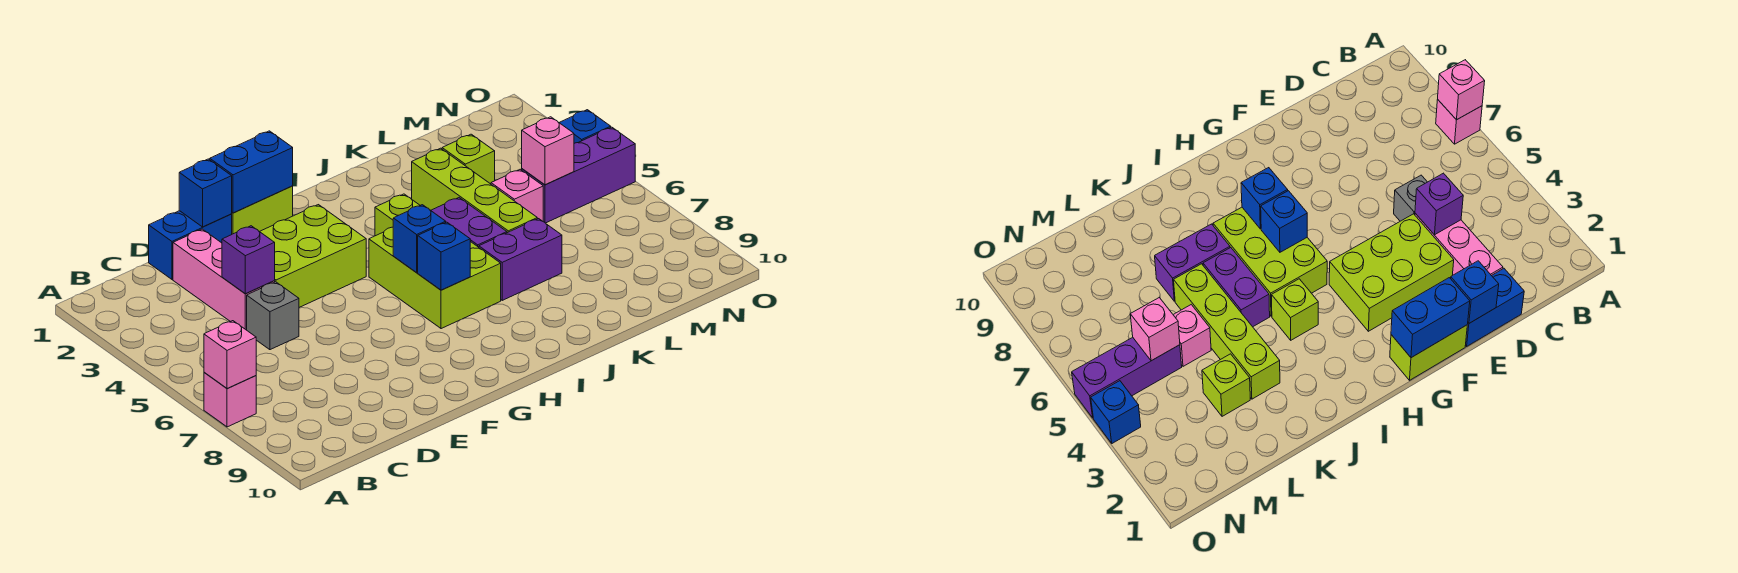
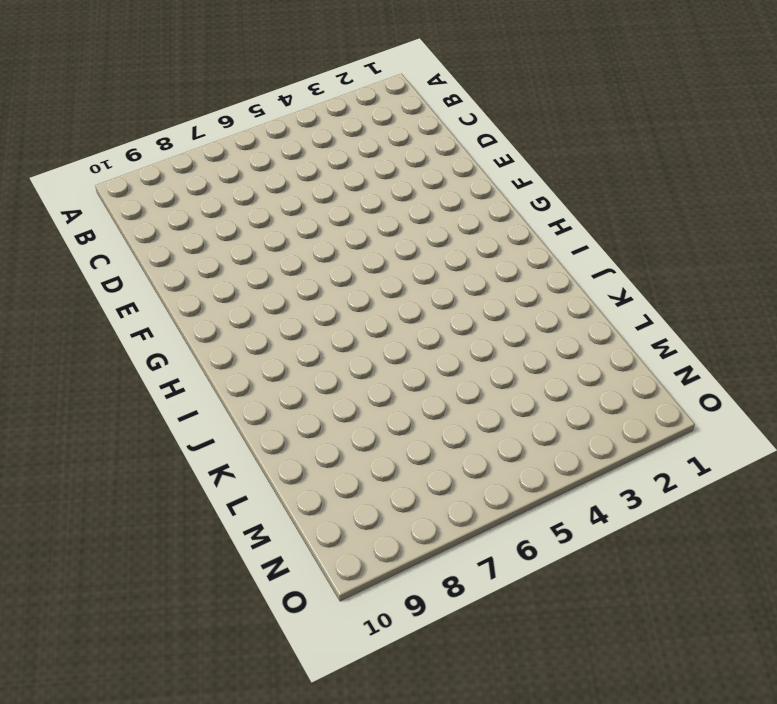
none -> pink 1x1 brick [204,373,256,427]
none -> blue 1x2 brick [149,211,232,279]
none -> pink 1x3 brick [173,229,275,330]

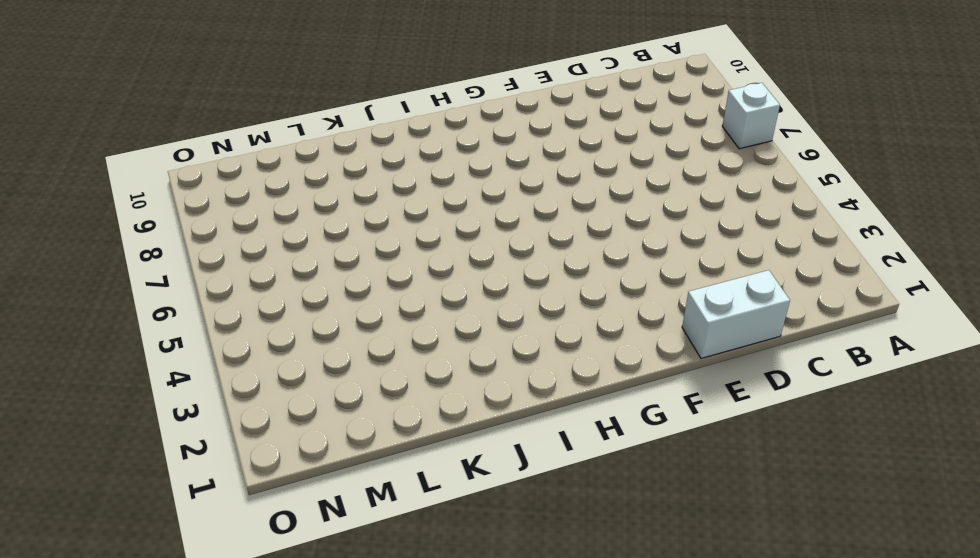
white 1x1 brick [722,83,780,149] -> pink 1x1 brick [204,373,256,427]
white 1x2 brick [682,270,790,358] -> blue 1x2 brick [149,211,232,279]
none -> pink 1x3 brick [173,229,275,330]
none -> grey 1x1 brick [247,282,299,350]
none -> lime 2x3 brick [260,205,366,307]

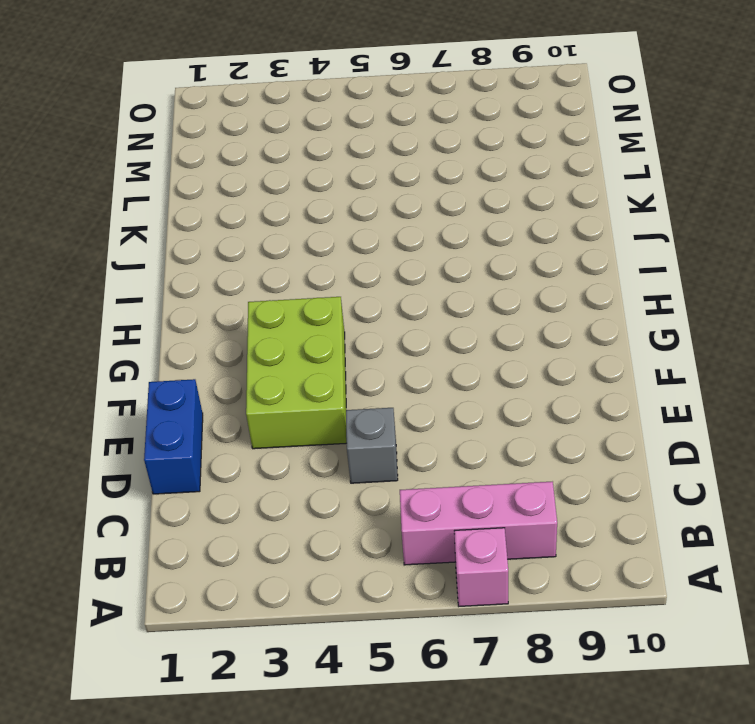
pink 1x3 brick [400,482,557,565] -> pink 1x3 brick moved to [173,229,275,330]
none -> lime 1x2 brick [232,186,293,234]
none -> lime 2x3 brick [369,227,501,329]
none -> lime 1x1 brick [375,194,420,236]

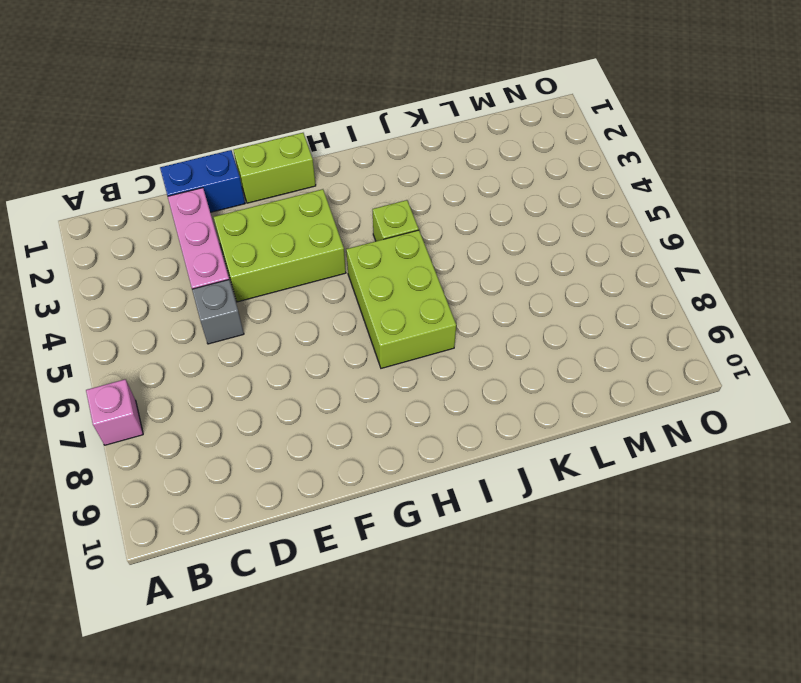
none -> purple 1x2 brick [431,198,507,247]
none -> purple 1x2 brick [479,219,562,300]
none -> lime 1x4 brick [412,148,537,233]

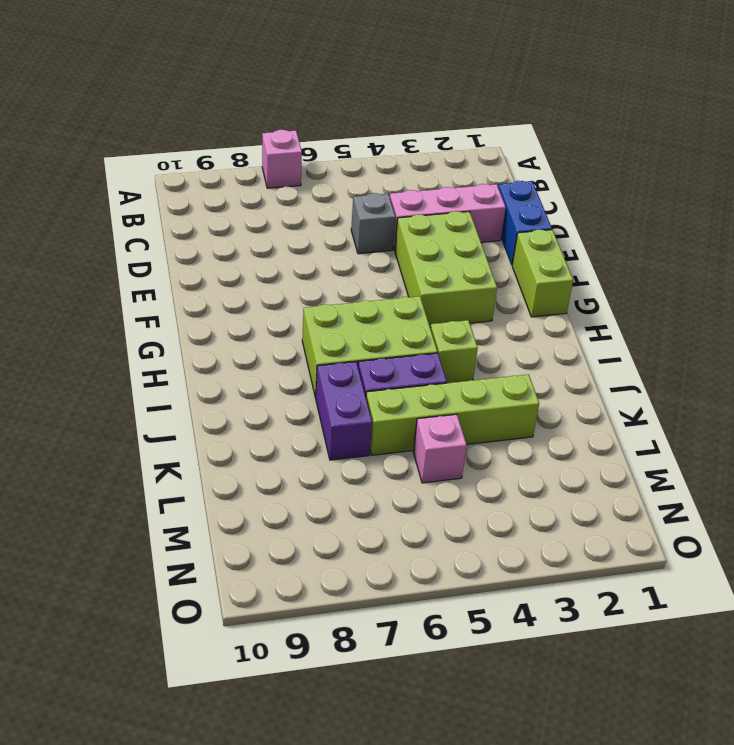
none -> lime 1x1 brick [442,134,495,184]
none -> purple 1x3 brick [522,127,635,223]
none -> blue 1x1 brick [559,110,611,143]

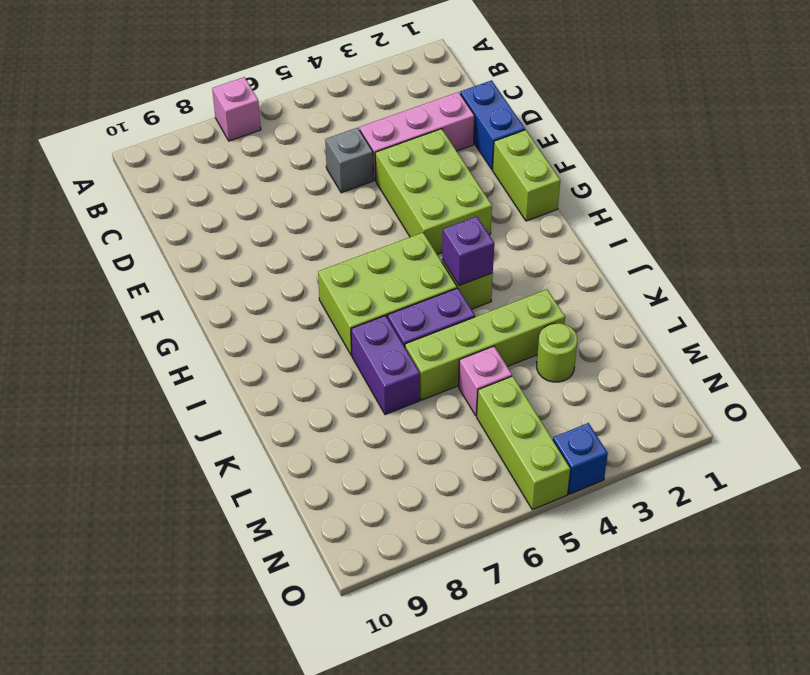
purple 1x1 brick [442,217,494,286] -> purple 1x1 brick moved to [222,226,275,294]
lime 1x1 round brick [537,323,577,382] -> lime 1x1 brick [442,134,495,184]
lime 1x3 brick [477,376,571,510] -> purple 1x3 brick [522,127,635,223]
none -> pink 1x1 brick [204,321,256,388]
none -> blue 1x1 brick [179,159,232,227]
none -> blue 1x2 brick [210,131,293,213]

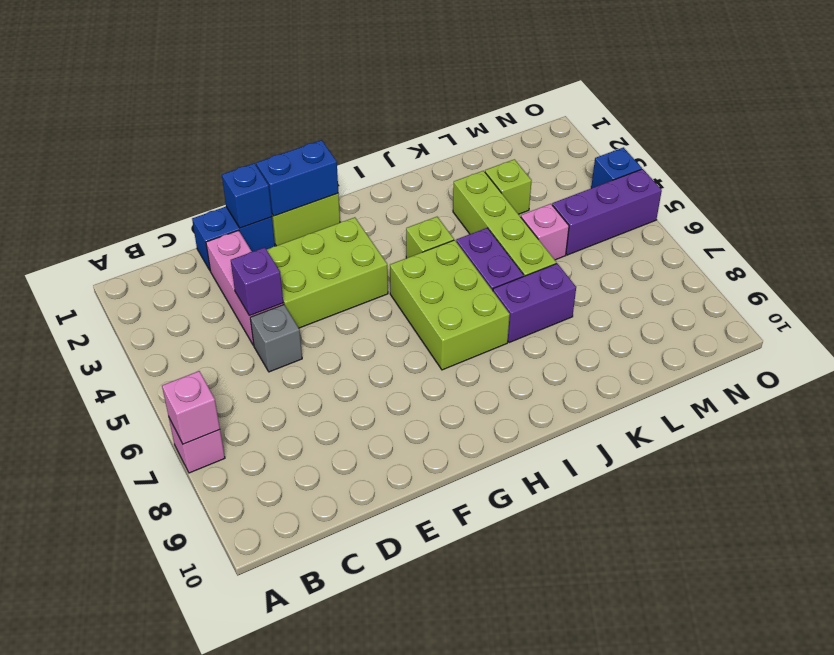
none -> blue 1x1 brick [393,205,446,273]
none -> blue 1x1 brick [418,222,470,290]
none -> pink 1x1 brick [522,117,574,185]

